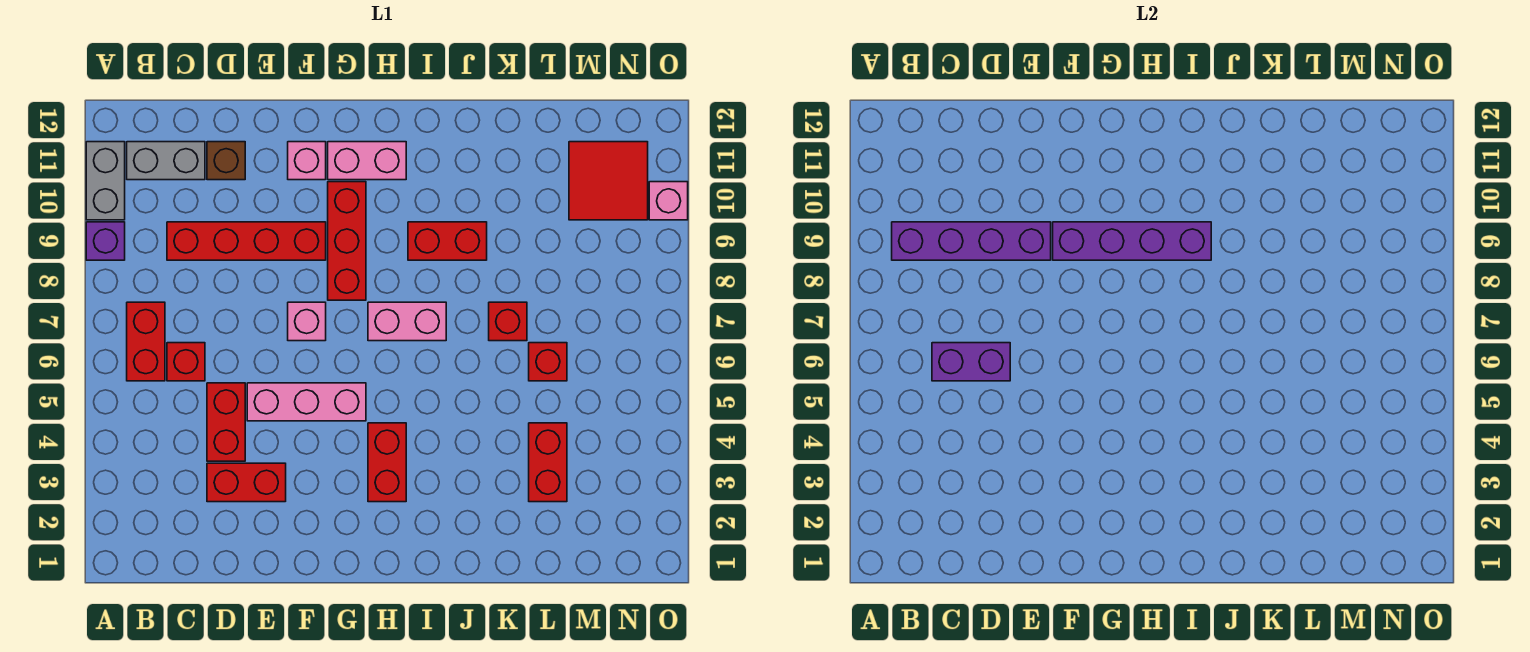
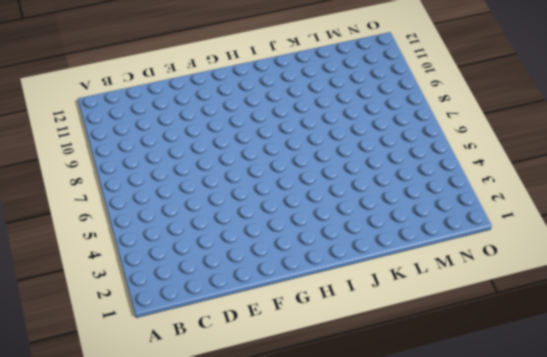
none -> purple 1x1 brick [86,222,125,260]
none -> grey 1x2 brick [86,142,125,220]
none -> red 1x2 brick [127,302,165,381]

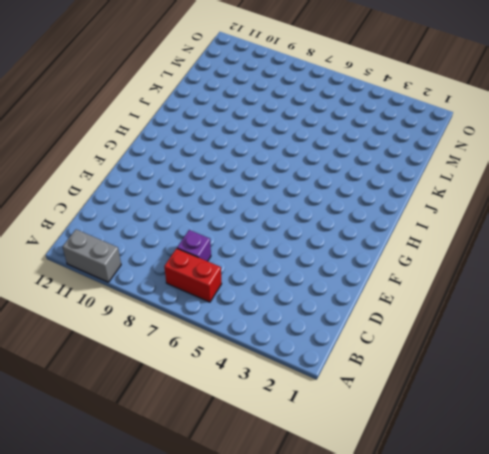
purple 1x1 brick [177,230,211,261] -> purple 1x1 brick moved to [86,222,125,260]
none -> grey 1x2 brick [127,142,205,180]
none -> red 1x1 brick [167,343,205,381]
none -> red 1x4 brick [167,222,326,260]

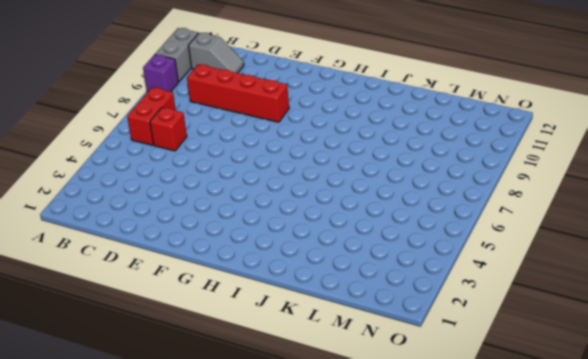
grey 1x2 slope [188,33,244,73] -> grey 1x2 brick [127,142,205,180]
none -> red 1x2 brick [207,463,286,502]
none -> red 1x2 brick [207,383,245,461]
none -> brown 1x1 brick [207,142,245,180]

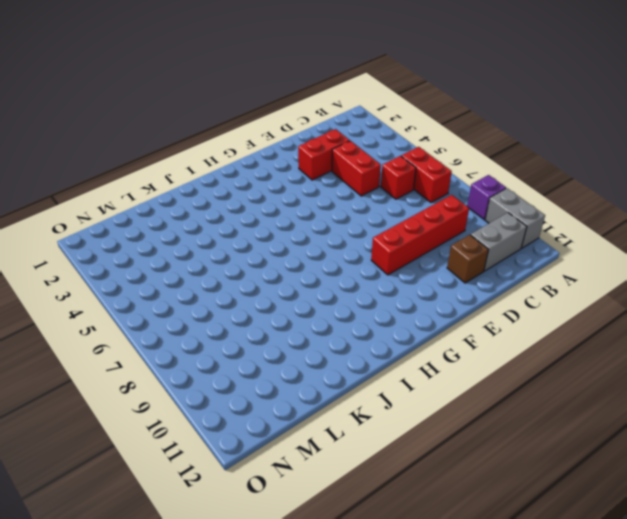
none -> pink 1x3 brick [247,383,366,421]
none -> pink 1x1 brick [288,302,326,341]
none -> pink 1x1 brick [288,142,326,180]

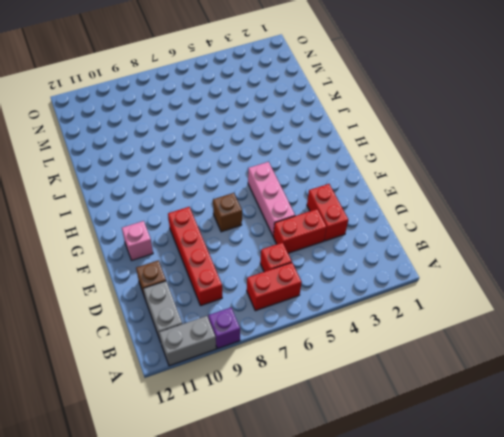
brown 1x1 brick [213,193,242,232] -> pink 1x1 brick [288,302,326,341]
none -> red 1x3 brick [328,182,366,300]
none -> pink 1x2 brick [328,142,406,180]
none -> red 1x2 brick [368,423,406,502]

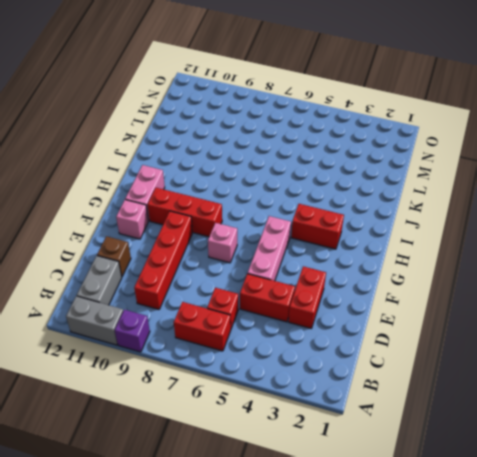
none -> pink 1x2 brick [368,302,446,341]
none -> red 1x2 brick [408,222,487,260]
none -> red 1x1 brick [489,302,527,341]

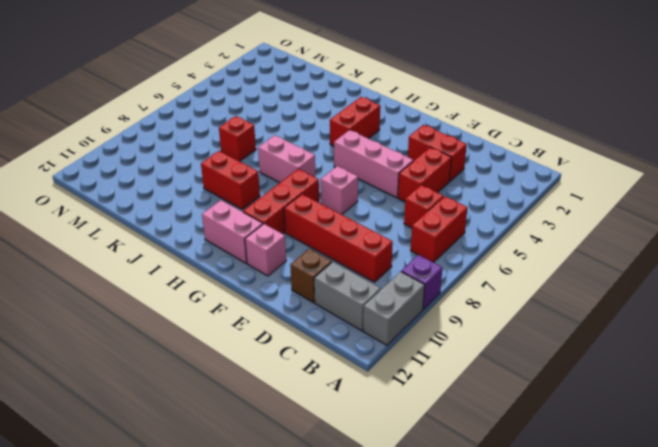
none -> red 1x2 brick [529,423,567,502]
none -> red 1x1 brick [529,343,567,381]
none -> red 2x2 tile [569,142,648,220]

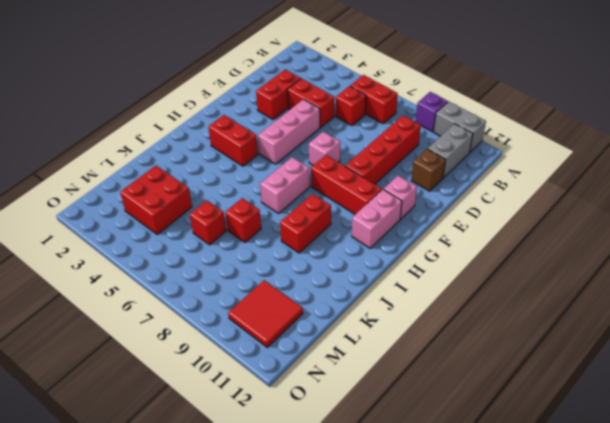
red 2x2 brick [120,166,192,235] -> red 1x2 brick [529,423,567,502]
none -> pink 1x1 brick [649,182,688,220]
none -> purple 1x4 brick [892,222,1051,260]
none -> purple 1x2 brick [932,343,1010,381]

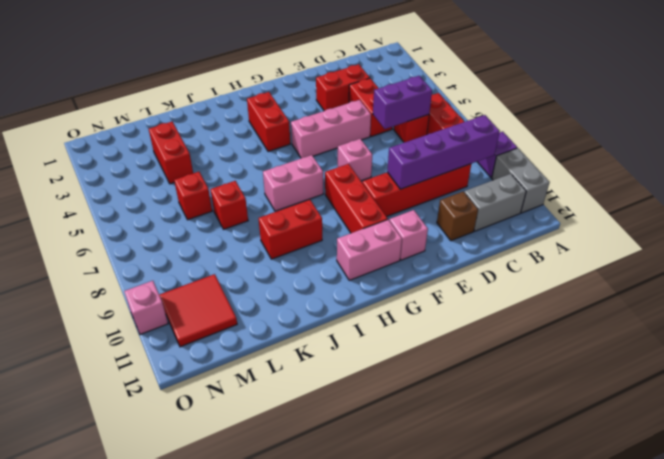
none -> purple 1x4 brick [1053,222,1211,260]

